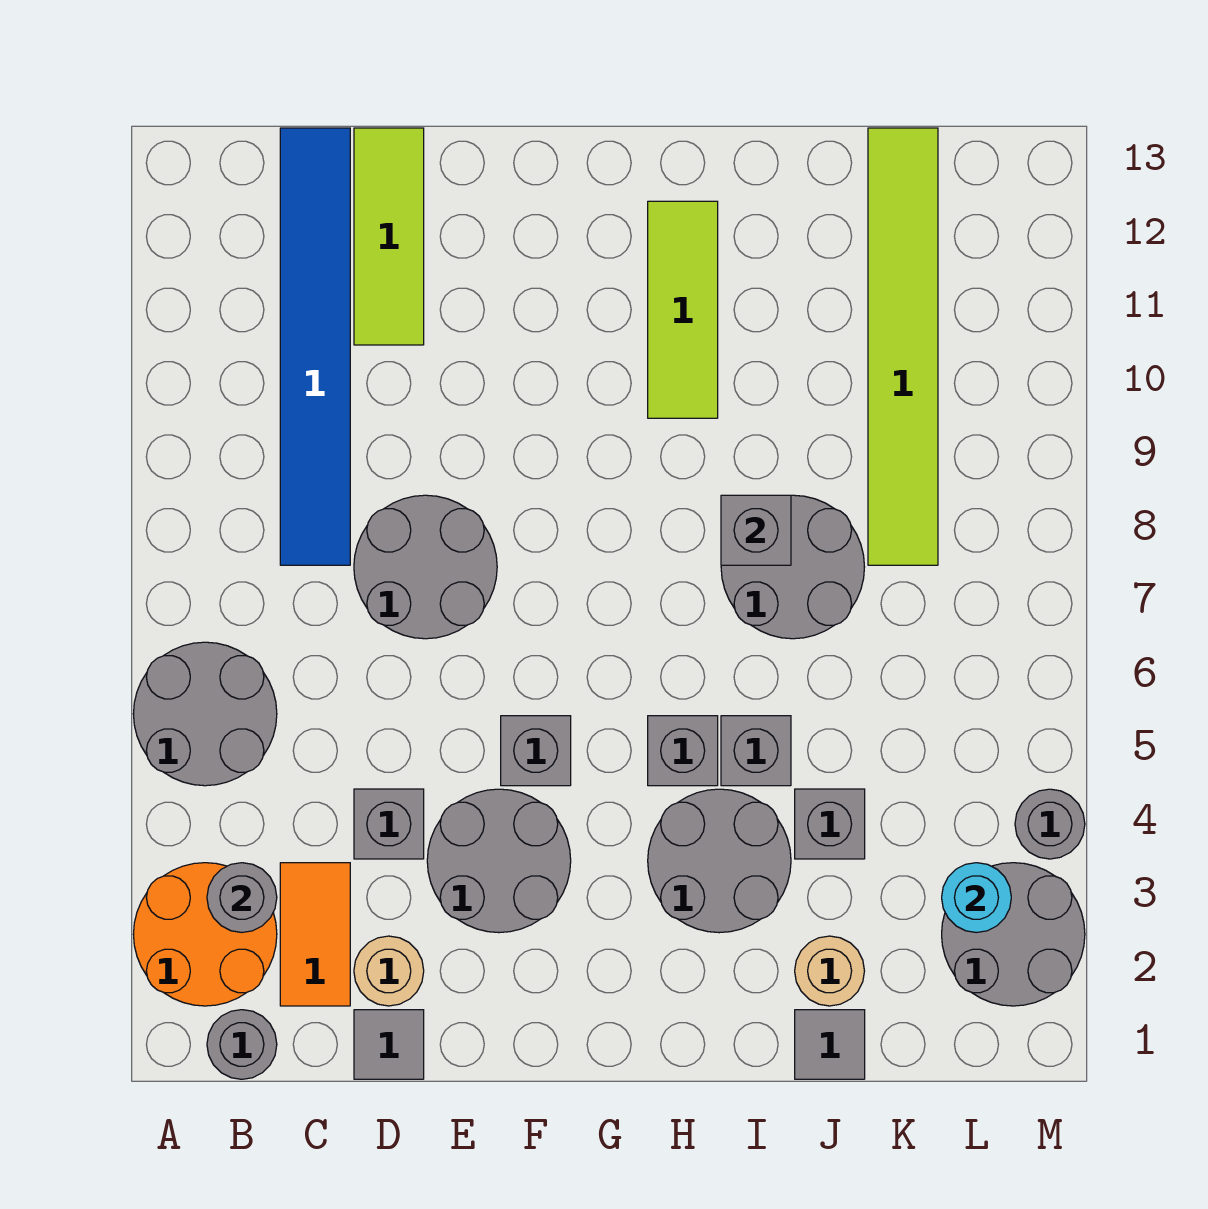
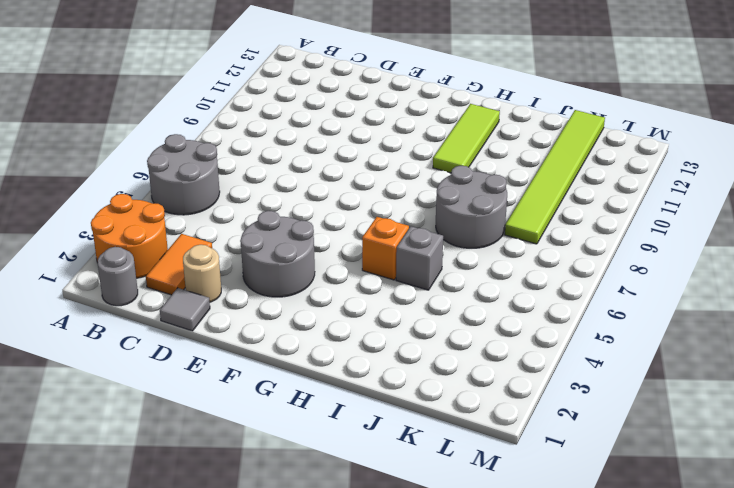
orange 1x1 brick [362,217,409,280] -> grey 1x1 brick [648,716,718,786]
none -> blue 1x6 tile [280,128,350,565]
none -> grey 1x1 brick [354,789,424,859]
none -> grey 2x2 round brick [354,495,497,639]

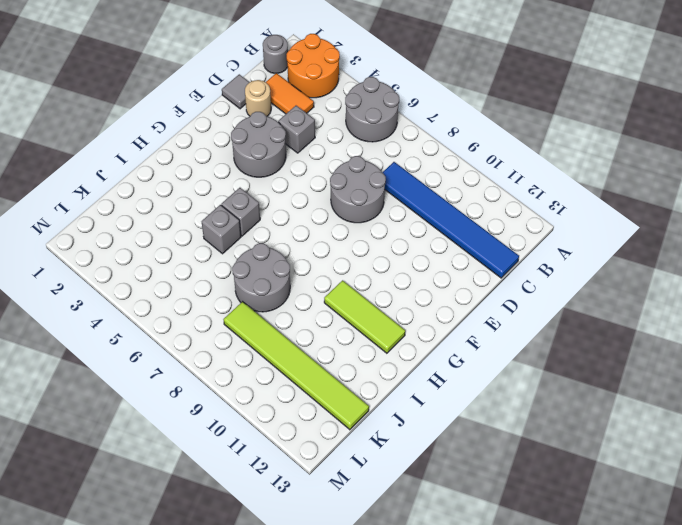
none -> lime 1x3 tile [354,128,424,345]
none -> grey 1x1 brick [501,716,571,786]
none -> grey 2x2 round brick [648,789,791,933]

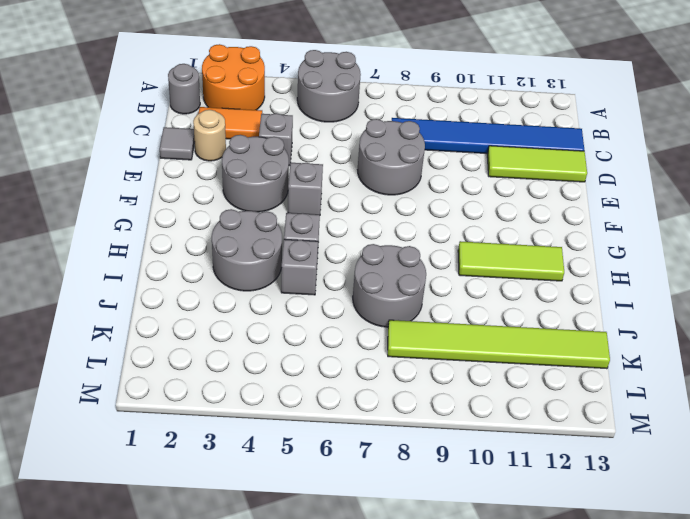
none -> grey 1x1 tile [795,1010,865,1079]
none -> tan 1x1 round brick [795,936,864,1006]
none -> grey 1x1 brick [795,789,865,859]

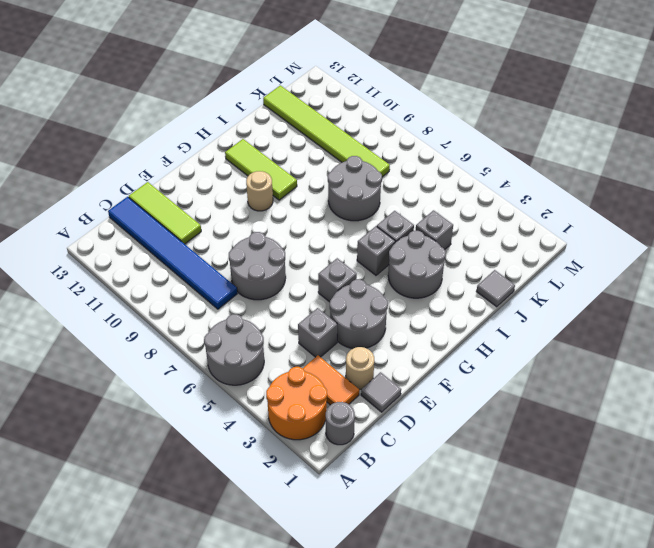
tan 1x1 round brick [246,171,273,211] -> tan 1x1 round brick moved to [795,936,864,1006]
none -> grey 2x2 round brick [942,863,1085,1006]
none -> grey 1x1 round brick [1015,789,1085,859]
none -> grey 1x1 round brick [207,863,277,932]

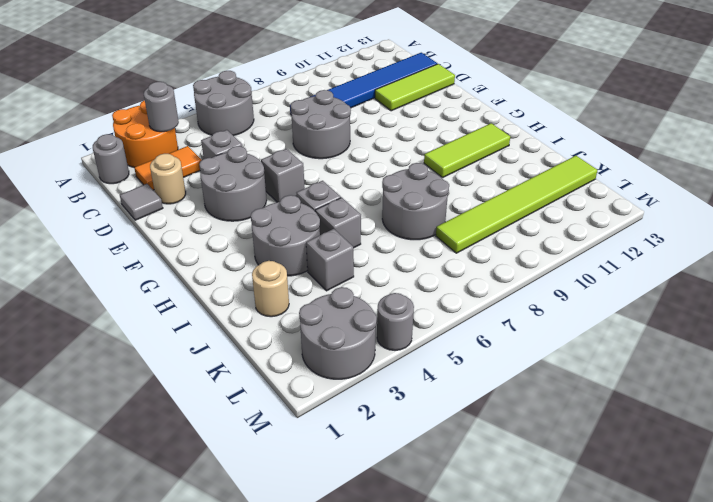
none -> grey 1x1 tile [795,1010,865,1079]
none -> grey 1x1 brick [721,495,791,565]
none -> cyan 1x1 round brick [942,863,1011,933]

